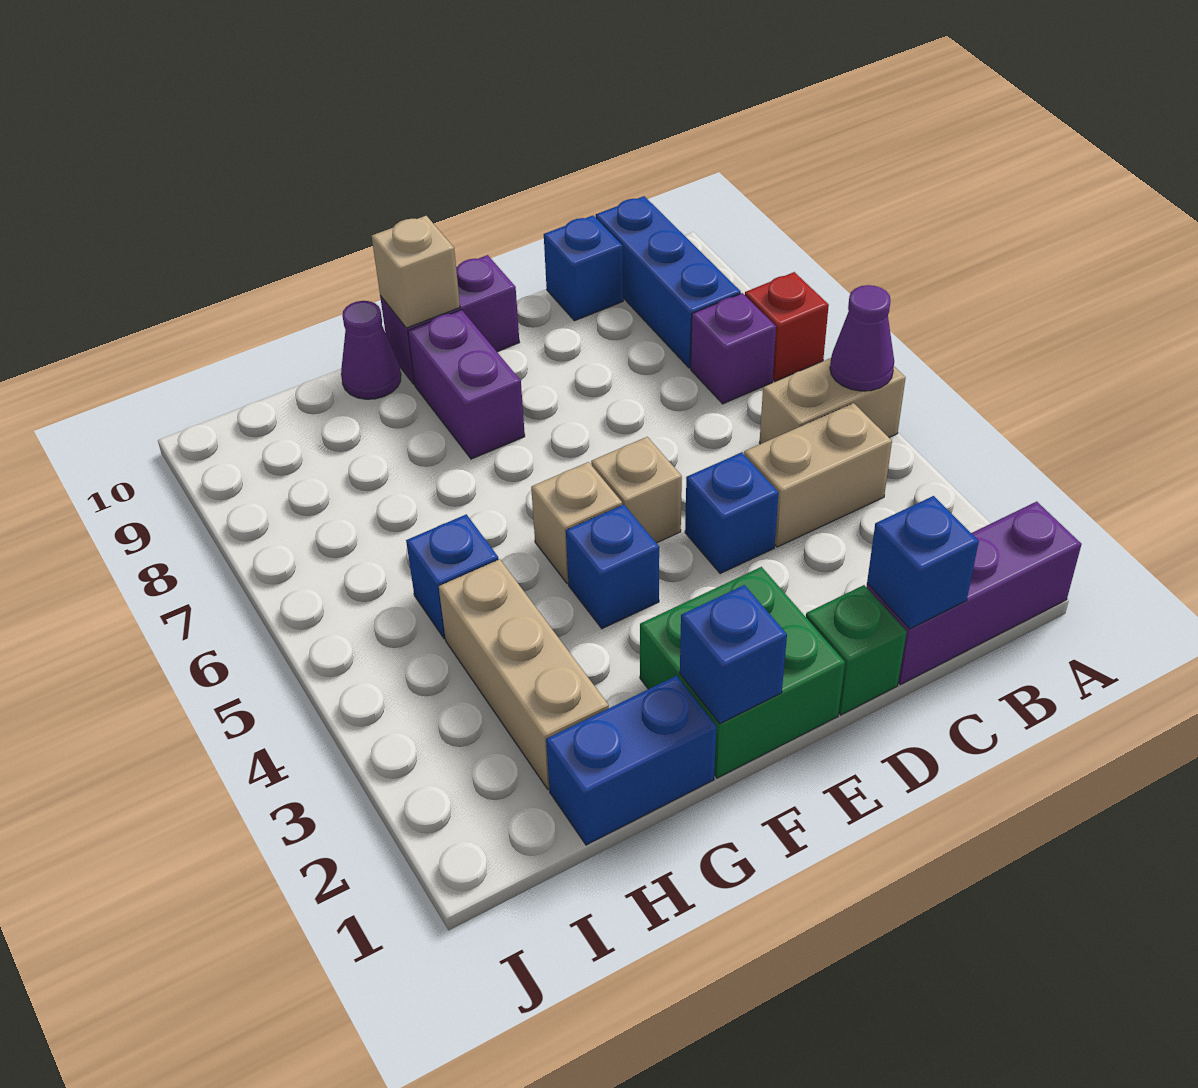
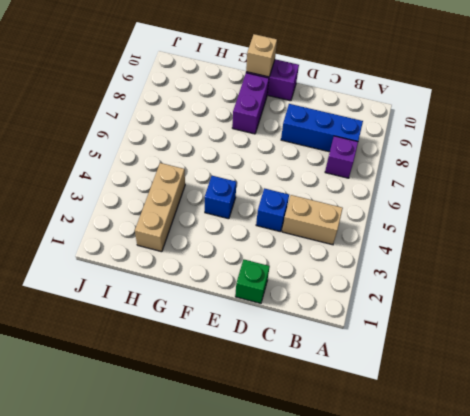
blue 1x3 brick [281,104,363,152] -> blue 1x3 brick turned to [596,196,741,368]
none -> purple 1x3 brick [866,502,1082,685]
none -> tan 1x2 brick [760,358,906,444]
none -> red 1x1 brick [745,272,829,382]

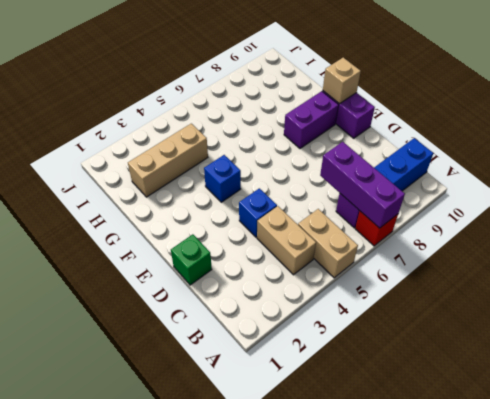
purple 1x3 brick [320,142,405,228] -> purple 1x3 brick moved to [866,502,1082,685]
none -> blue 1x1 brick [544,216,623,321]
none -> green 2x2 brick [640,567,845,778]
none -> tan 1x1 brick [591,437,682,543]

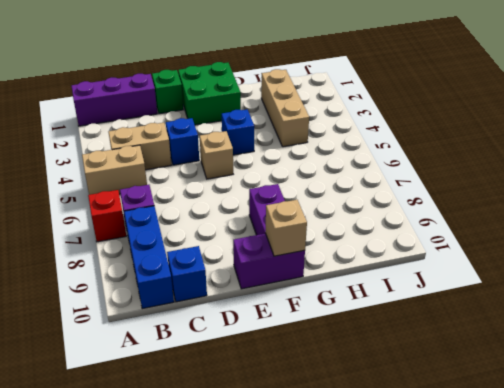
none -> tan 1x1 brick [531,462,622,583]
none -> blue 1x2 brick [546,676,716,845]
none -> purple 1x1 cone [341,301,401,399]

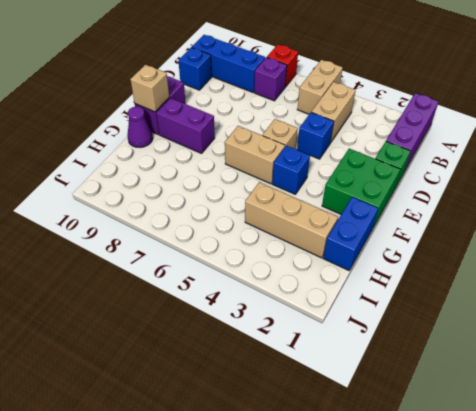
tan 1x2 brick [225,126,285,184] -> tan 1x1 brick [531,462,622,583]
none -> blue 1x1 brick [406,514,499,639]
none -> purple 1x1 cone [830,285,894,391]
none -> blue 1x1 brick [867,496,979,629]

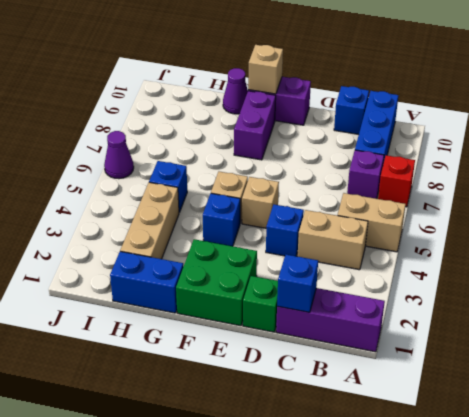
purple 1x1 cone [104,131,134,179] -> purple 1x1 cone moved to [830,285,894,391]
none -> blue 1x1 brick [680,585,787,724]

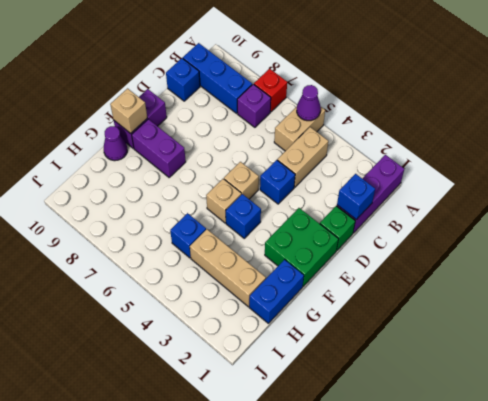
none -> blue 1x1 brick [680,585,787,724]

